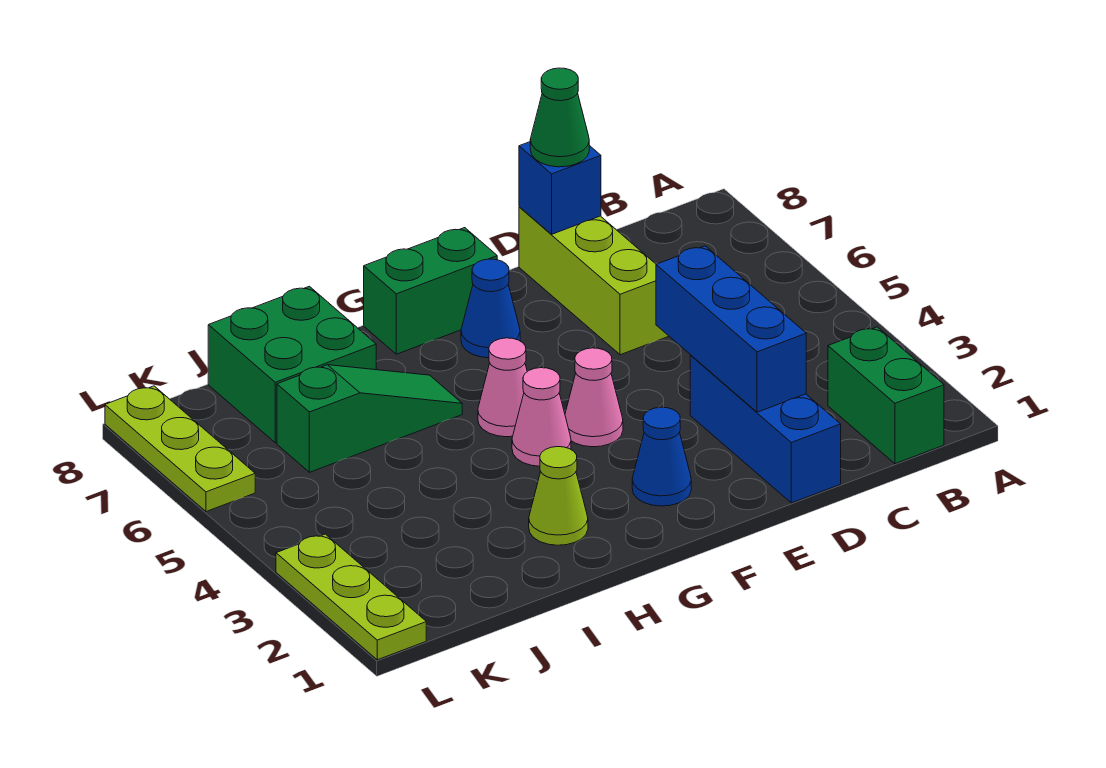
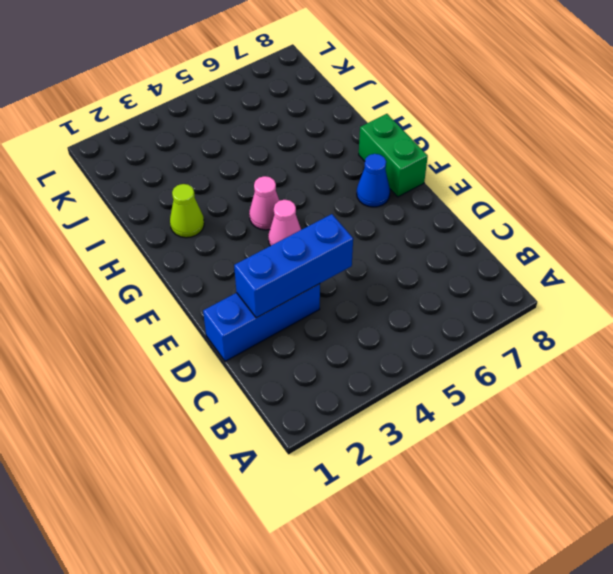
none -> green 1x2 brick [828,327,944,464]
none -> lime 1x3 brick [519,207,669,355]
none -> blue 1x1 cone [632,407,691,506]

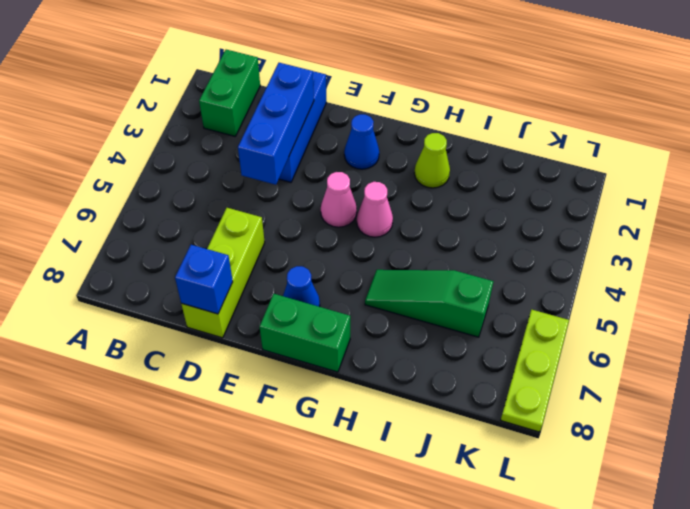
none -> pink 1x1 cone [478,338,527,437]
none -> green 2x2 brick [208,286,376,443]
none -> lime 1x3 plate [276,534,426,660]

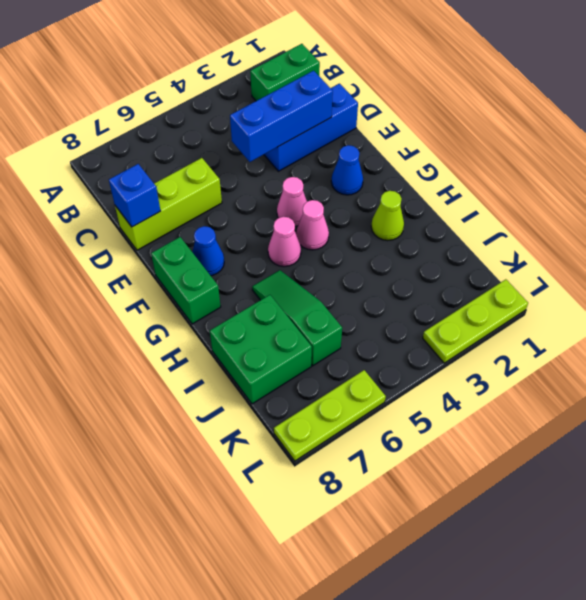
none -> green 1x1 cone [530,68,589,167]

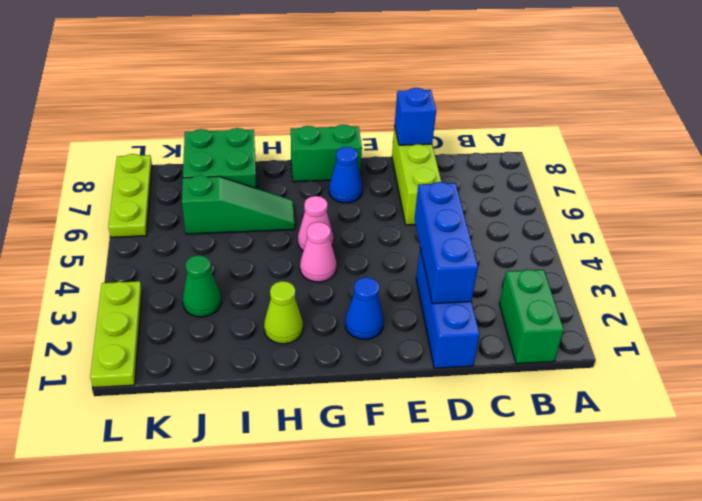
green 1x1 cone [183,255,221,317] -> green 1x1 cone moved to [530,68,589,167]
none -> pink 1x1 cone [565,348,623,447]

